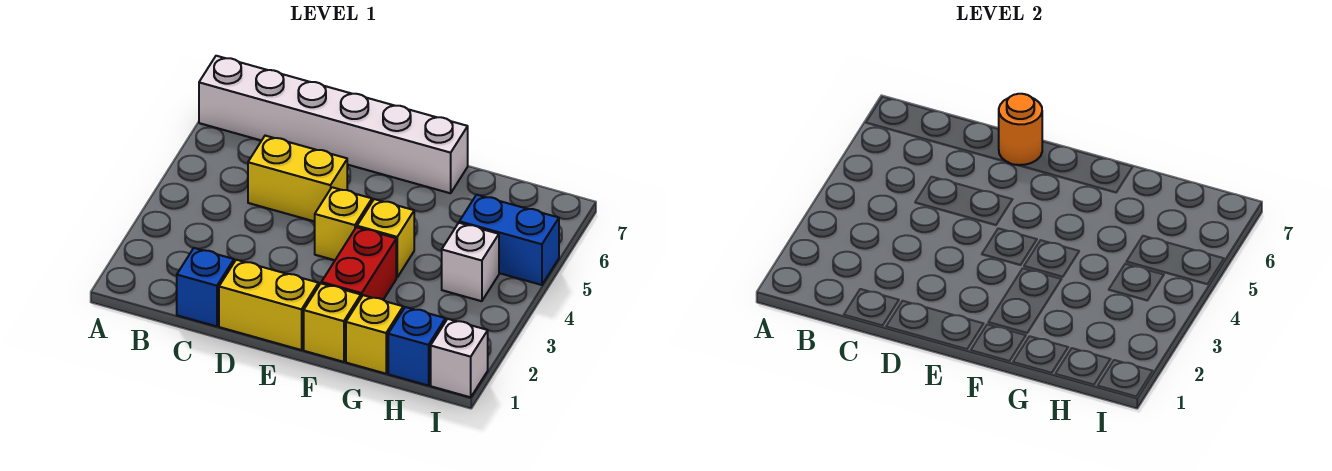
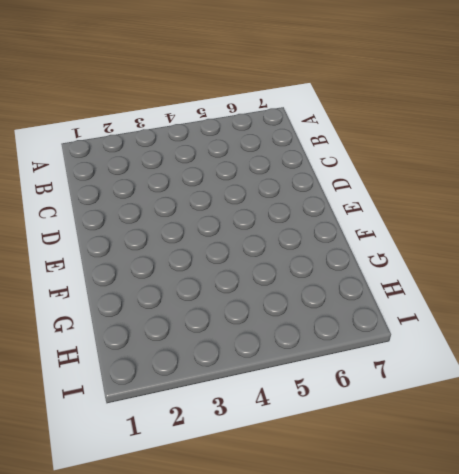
none -> white 1x6 brick [199,56,468,193]
none -> blue 1x1 brick [177,248,234,326]
none -> yellow 1x2 brick [248,136,347,222]

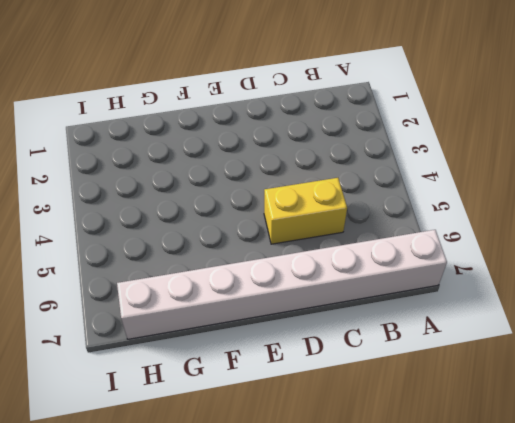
white 1x8 brick [117,230,447,339] -> white 1x6 brick [199,56,468,193]
none -> blue 1x1 brick [177,248,234,326]
none -> yellow 1x2 brick [219,260,319,350]
none -> yellow 1x1 brick [315,187,372,260]

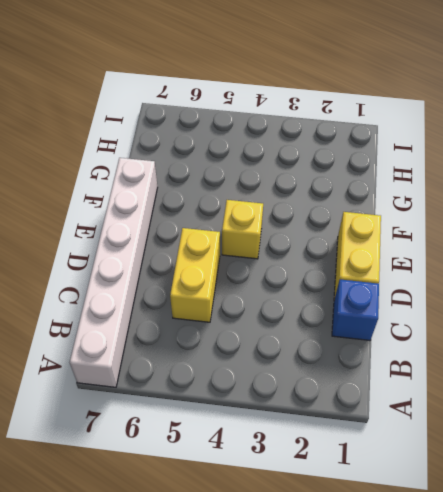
none -> yellow 1x1 brick [304,283,361,362]
none -> red 1x2 brick [321,227,396,300]
none -> yellow 1x1 brick [357,199,414,278]

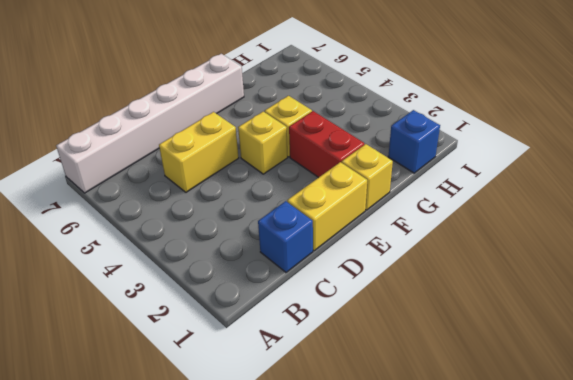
none -> yellow 1x1 brick [346,295,403,374]
none -> white 1x1 brick [442,223,499,301]
none -> blue 1x2 brick [459,195,559,285]

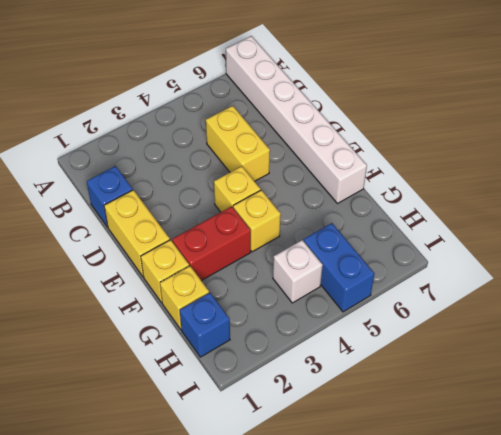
none -> white 1x1 brick [431,319,488,397]
none -> orange 1x1 round brick [999,94,1042,165]

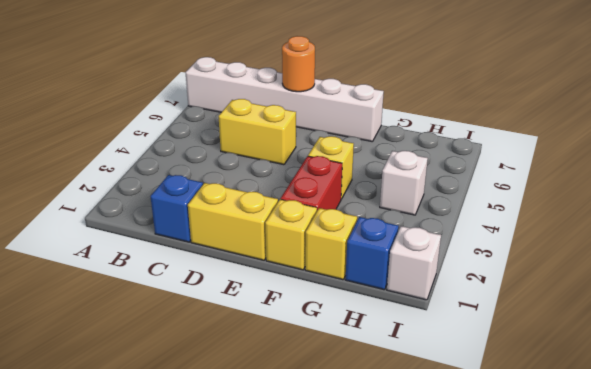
none -> yellow 1x1 brick [315,187,372,260]
none -> blue 1x2 brick [459,195,559,285]

